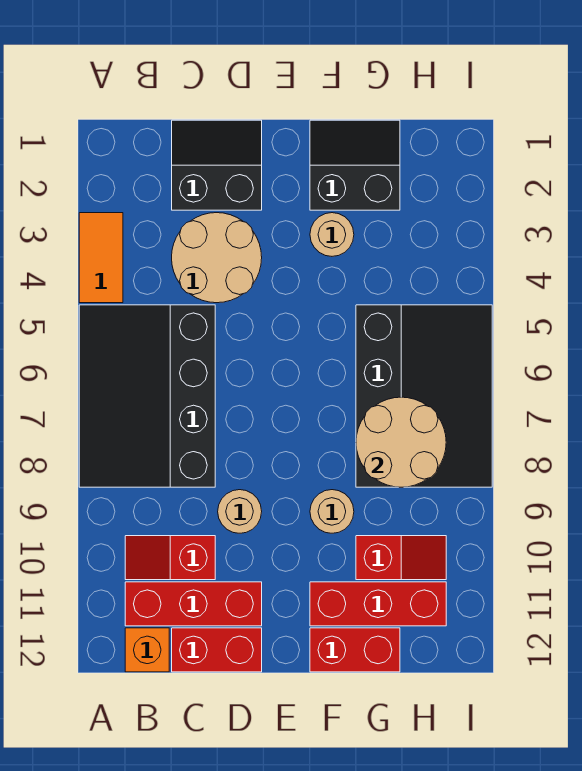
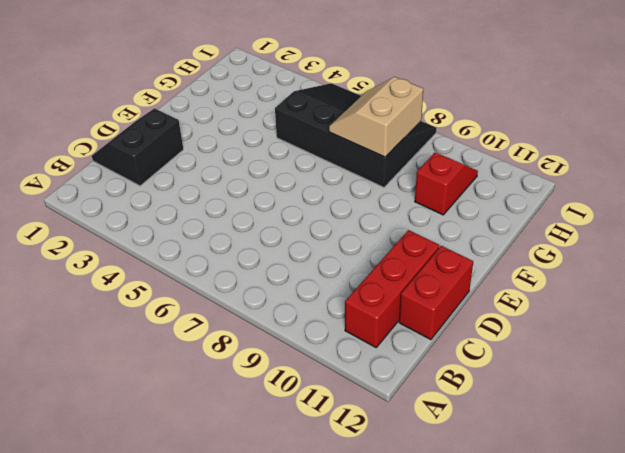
tan 2x2 slope [329,77,423,157] -> tan 2x2 round brick [356,397,446,487]
none -> orange 1x2 tile [79,213,123,303]
none -> black 3x4 slope [79,305,215,487]
none -> red 1x2 slope [125,536,215,580]

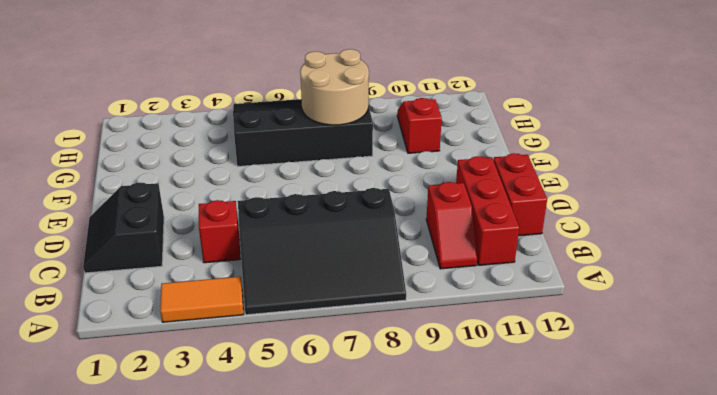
red 1x1 brick [199,200,241,263] -> tan 2x2 round brick [172,213,262,303]
none -> orange 1x1 brick [125,628,169,672]
none -> tan 1x1 round brick [218,490,262,533]
none -> black 2x2 slope [310,120,400,210]

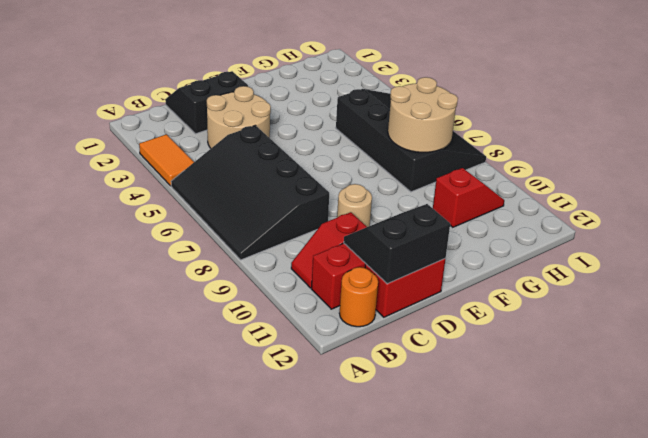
orange 1x1 round brick [339,267,378,327] -> orange 1x1 brick [125,628,169,672]
black 2x2 slope [344,204,450,284] -> black 2x2 slope moved to [310,120,400,210]
none -> tan 1x1 round brick [310,213,354,256]
none -> tan 1x1 round brick [310,490,354,533]
none -> red 1x3 brick [310,582,446,626]

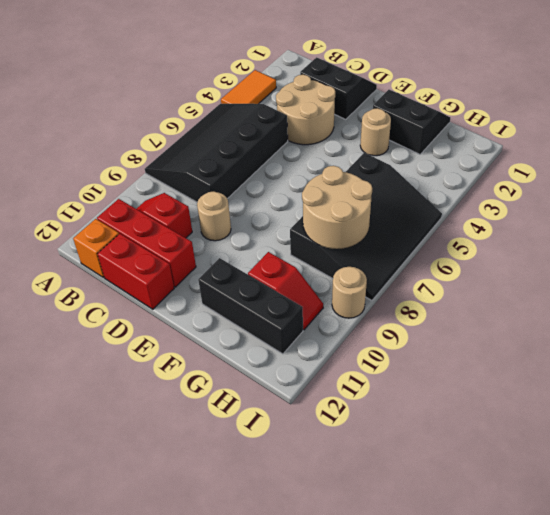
black 1x3 brick [198,258,303,354] -> red 1x3 brick [310,582,446,626]
tan 1x1 round brick [332,267,367,318] -> tan 1x1 round brick moved to [310,490,354,533]
none -> red 1x2 brick [310,628,400,672]

